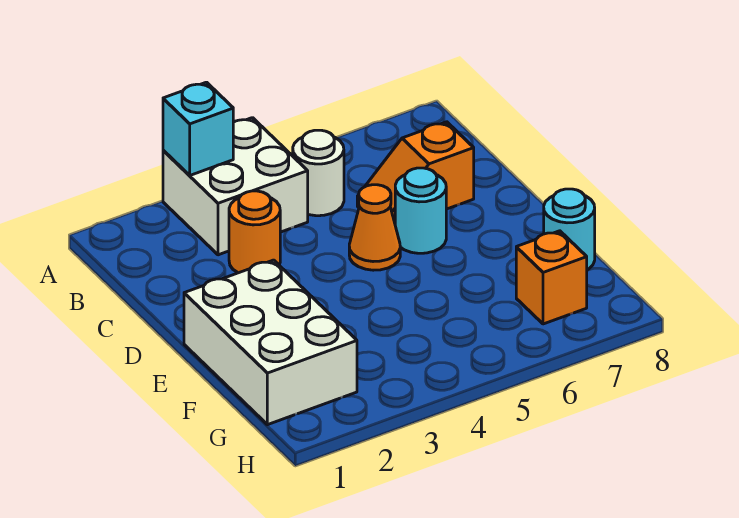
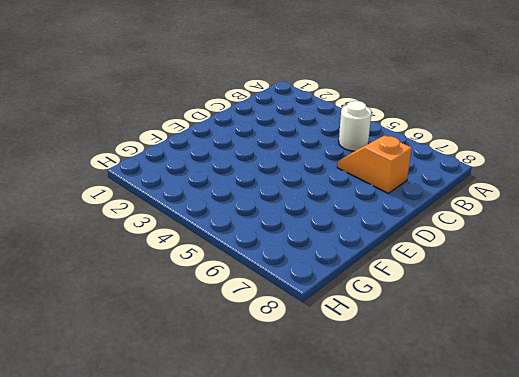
none -> white 2x2 brick [163,118,308,255]
none -> orange 1x1 round brick [229,191,280,273]

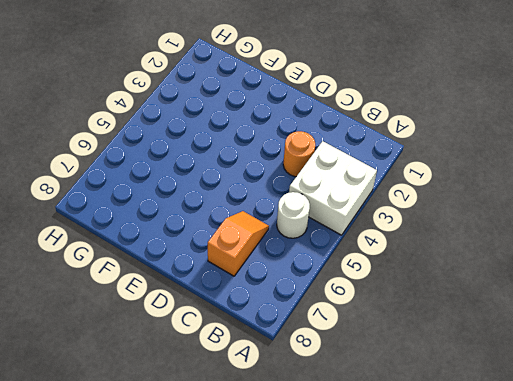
none -> orange 1x1 cone [349,185,400,270]
none -> cyan 1x1 round brick [395,168,446,253]

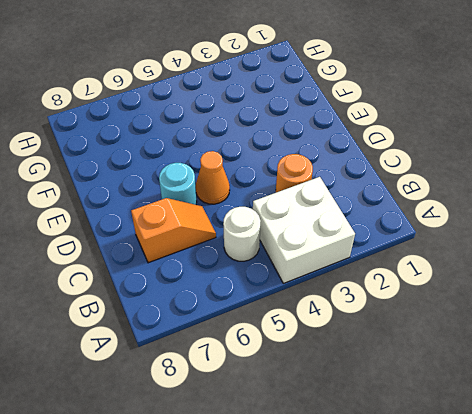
none -> white 2x3 brick [184,260,357,425]
none -> cyan 1x1 round brick [544,189,595,270]

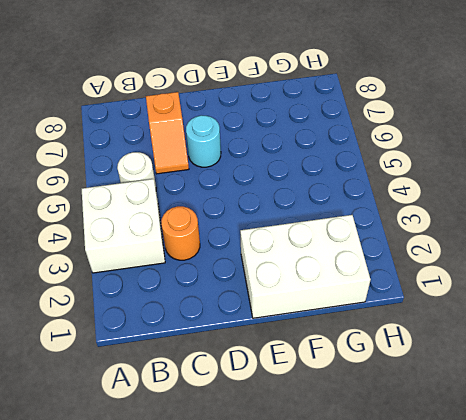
none -> orange 1x1 cone [349,185,400,270]
none -> cyan 1x1 round brick [544,189,595,270]

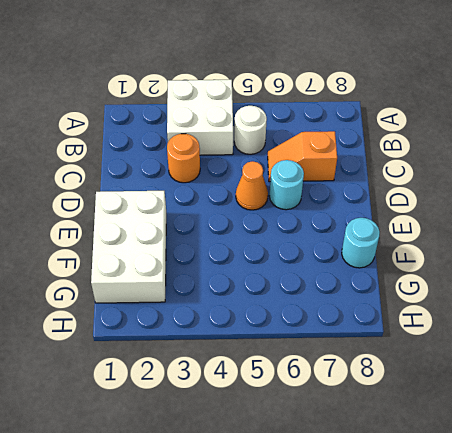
none -> orange 1x1 brick [516,231,587,324]
none -> cyan 1x1 brick [163,82,233,175]

